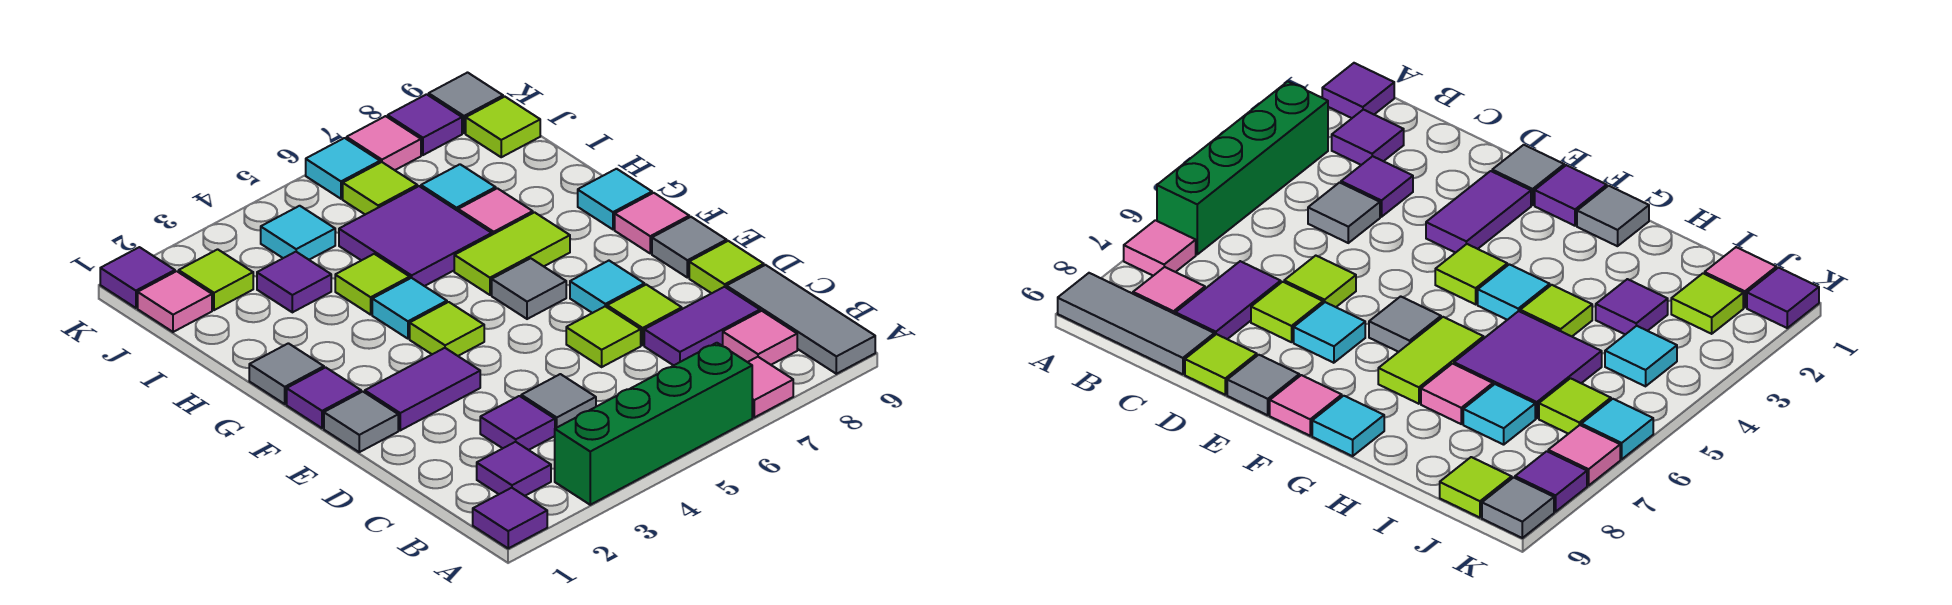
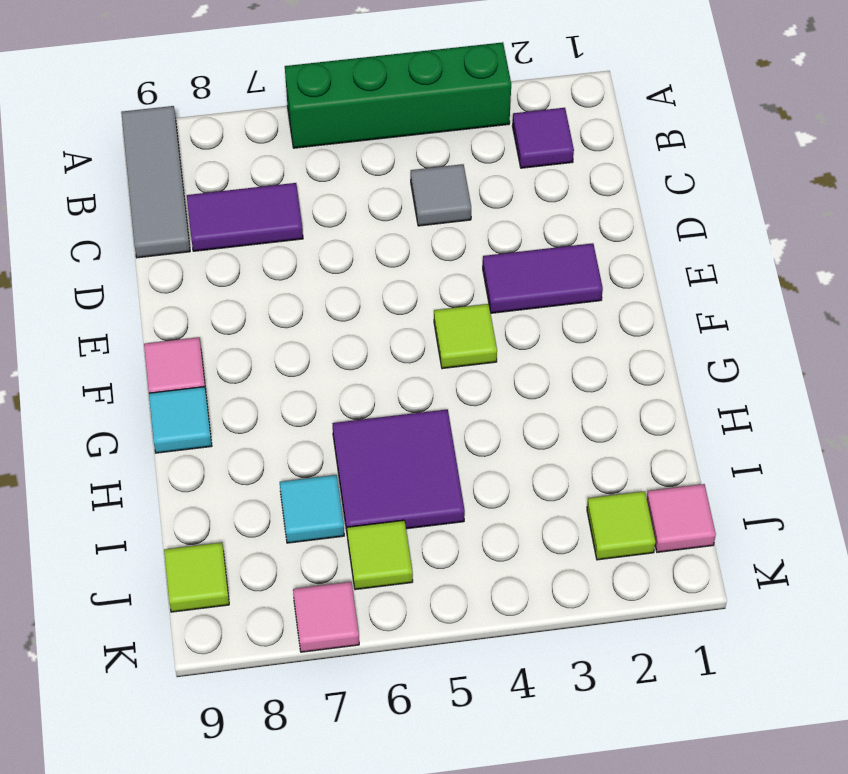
none -> purple 1x1 tile [473,488,547,548]
none -> pink 1x1 tile [748,357,793,417]
none -> pink 1x1 tile [723,311,797,365]
none -> purple 1x1 tile [480,396,555,450]

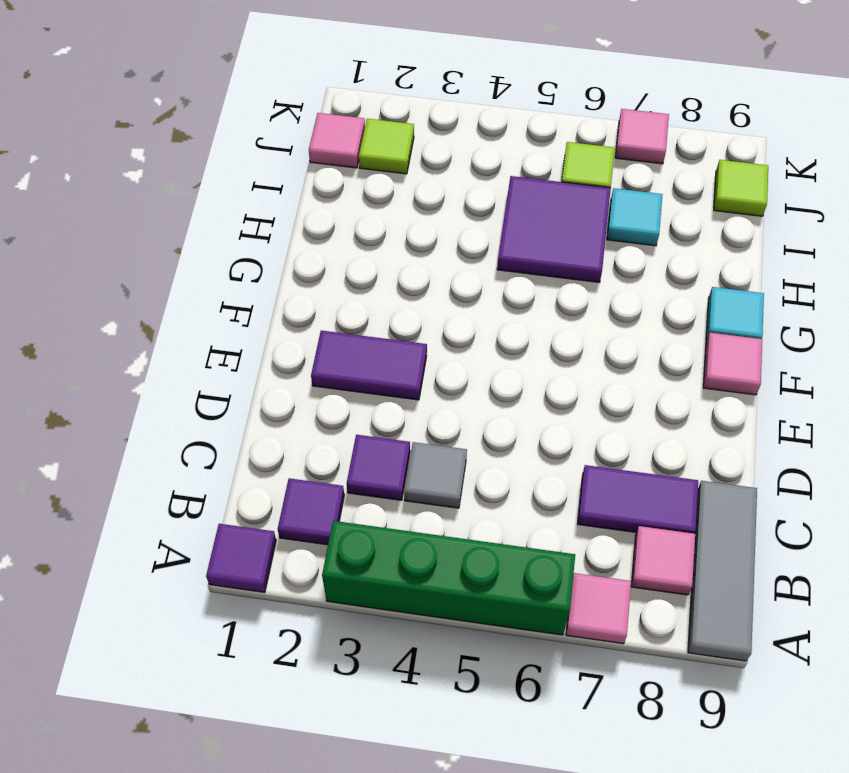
none -> lime 1x1 tile [566,306,641,367]
none -> lime 1x1 tile [607,285,682,345]
none -> lime 1x1 tile [689,241,764,293]
none -> grey 1x1 tile [324,392,398,452]

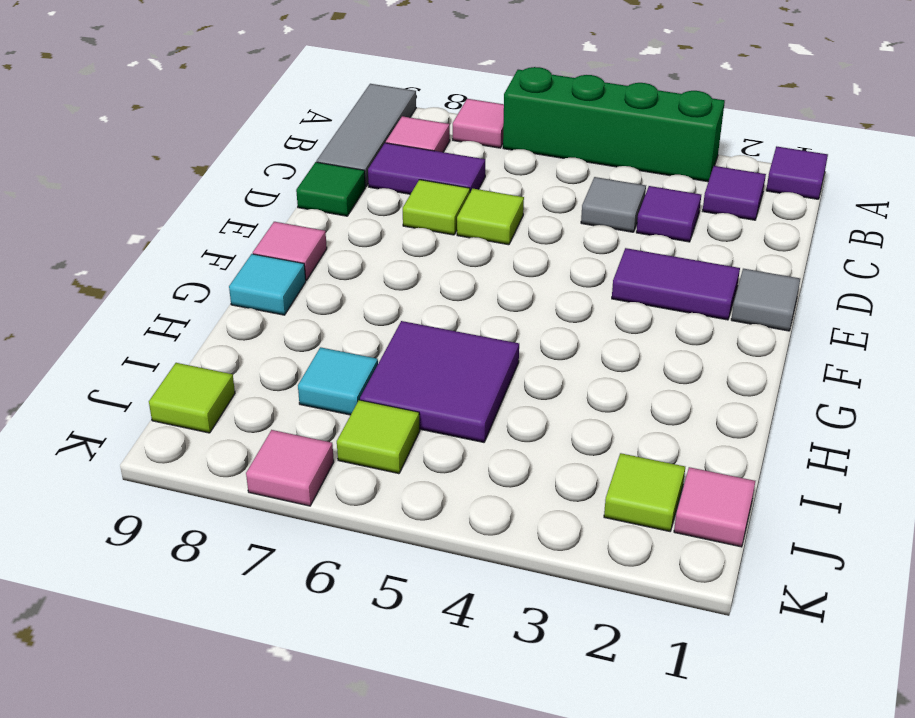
green 1x1 tile [296,162,365,216] -> lime 1x1 tile [689,241,764,293]
none -> cyan 1x1 tile [570,261,644,313]
none -> grey 1x1 tile [652,217,727,278]
none -> purple 1x1 tile [287,367,361,428]
none -> lime 1x1 tile [410,302,484,356]

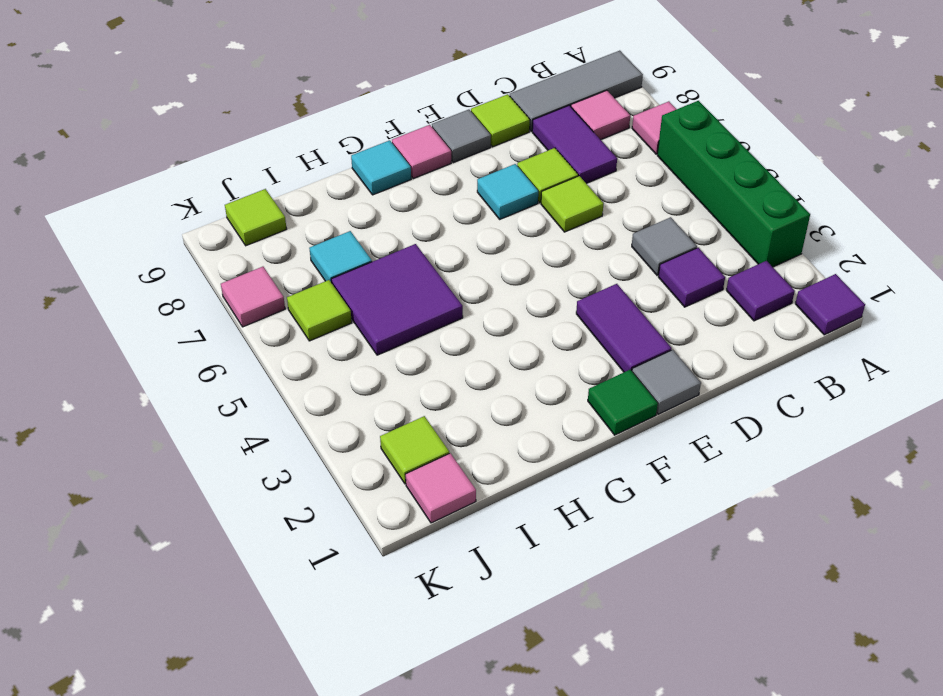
green 1x1 tile [588,370,658,435] -> purple 1x1 tile [287,367,361,428]
none -> lime 1x1 tile [410,302,484,356]
none -> grey 1x1 tile [492,258,566,319]
none -> grey 1x1 tile [249,343,324,404]
none -> cyan 1x1 tile [372,278,447,339]

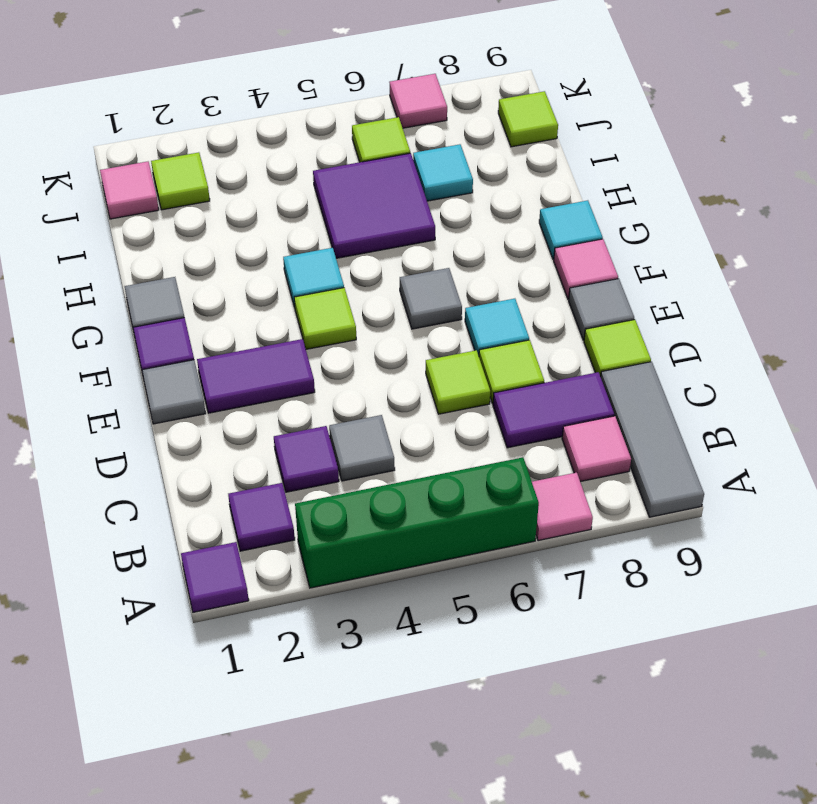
none -> lime 1x2 tile [454,212,570,295]
none -> lime 1x1 tile [335,254,410,315]
none -> pink 1x1 tile [458,188,533,235]
none -> purple 1x1 tile [257,252,331,312]

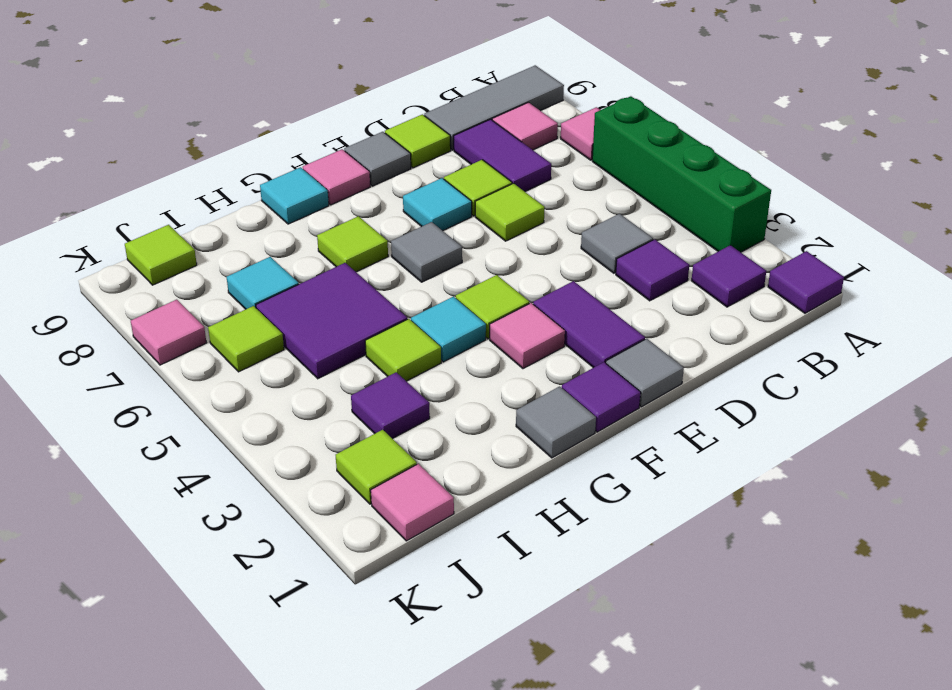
pink 1x1 tile [490,303,565,369] -> pink 1x1 tile moved to [458,188,533,235]
lime 1x1 tile [317,216,388,272] -> lime 1x2 tile [454,212,570,295]
none -> cyan 1x1 tile [261,206,335,260]
none -> purple 1x1 tile [100,247,175,308]
none -> cyan 1x1 tile [306,138,380,199]
none -> purple 1x1 tile [388,94,462,155]

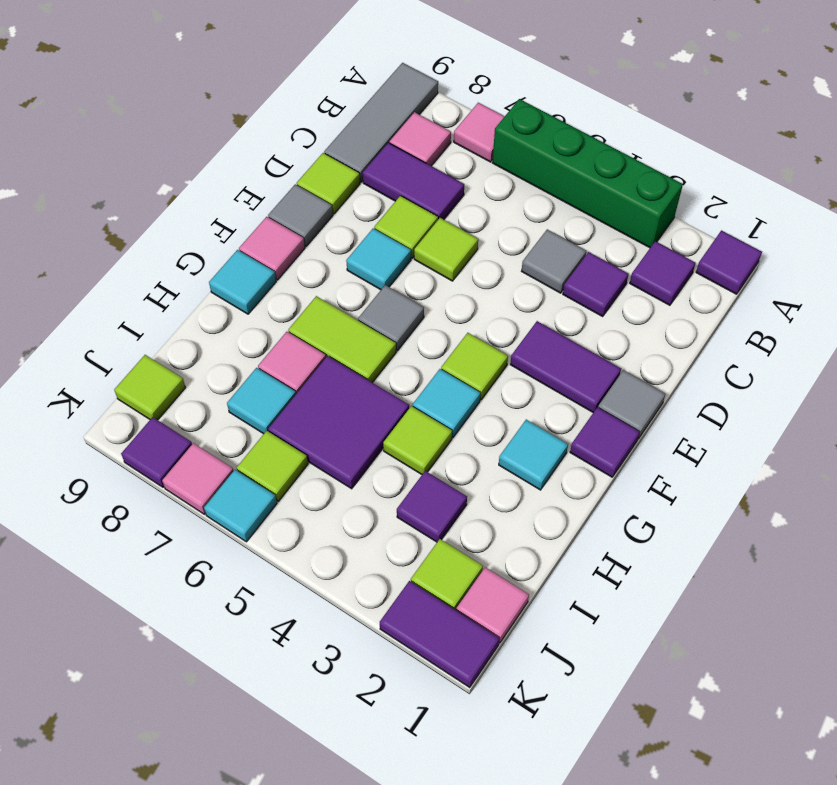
cyan 1x1 tile [499,420,568,490] -> cyan 1x1 tile moved to [261,206,335,260]
purple 1x2 tile [380,581,499,687] -> purple 1x1 tile [100,247,175,308]
none -> grey 1x1 tile [249,343,324,404]
none -> grey 1x1 tile [429,73,503,133]

